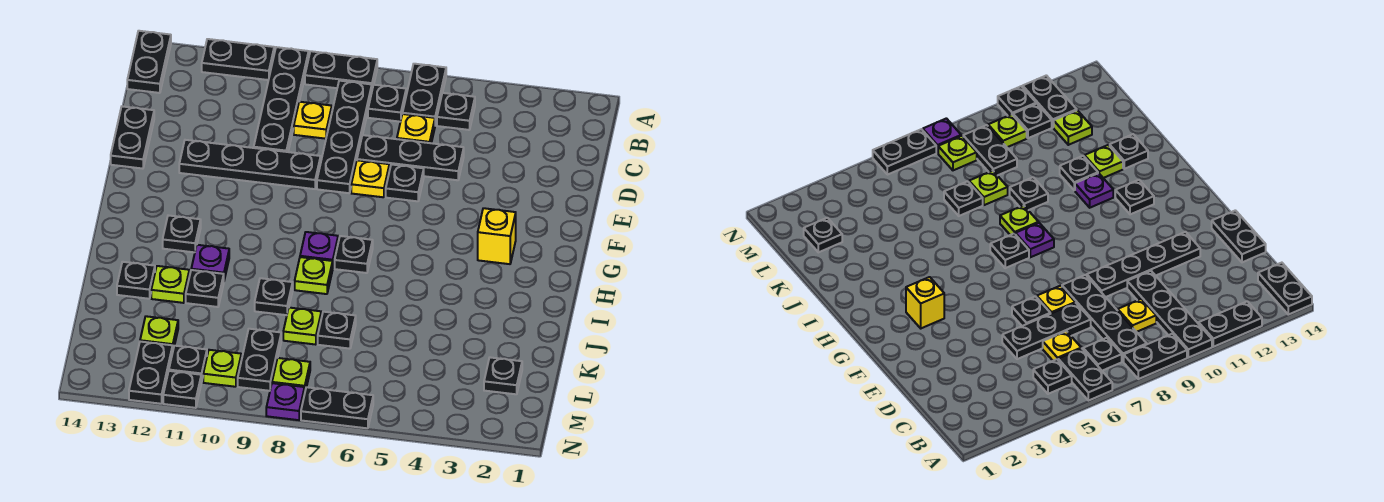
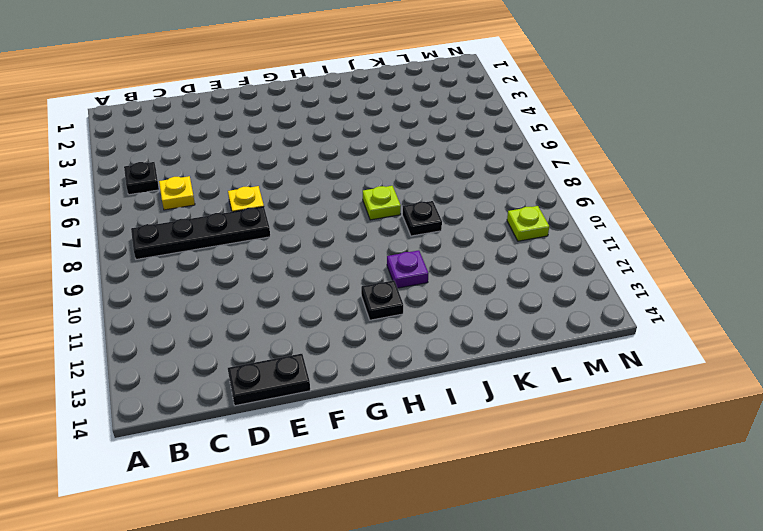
none -> black 1x2 plate [403,64,446,125]
none -> black 1x2 plate [305,51,377,89]
none -> black 1x4 plate [254,47,309,152]
none -> black 1x2 plate [202,39,274,80]

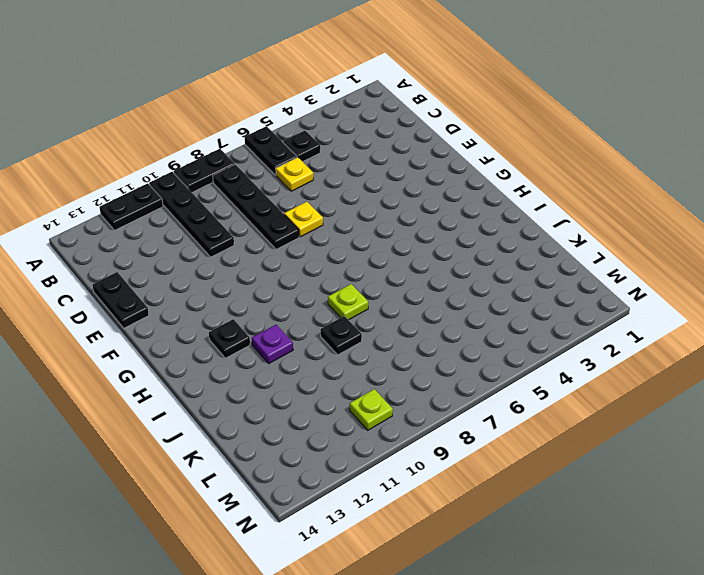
none -> black 1x2 plate [127,31,171,93]
none -> black 1x1 plate [368,85,406,122]
none -> yellow 1x1 plate [294,102,332,139]
none -> black 1x3 plate [357,135,464,180]

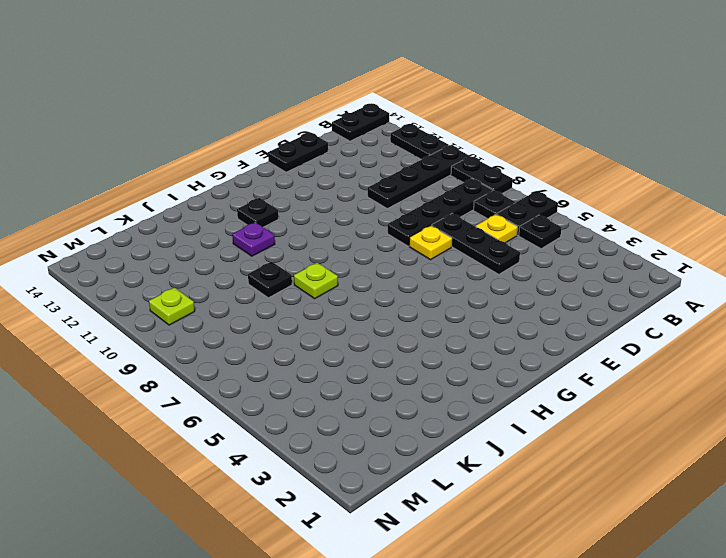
none -> yellow 1x1 plate [294,102,332,139]
none -> black 1x1 plate [386,164,424,201]
none -> black 1x4 plate [179,140,321,189]
none -> yellow 1x1 brick [478,208,516,264]

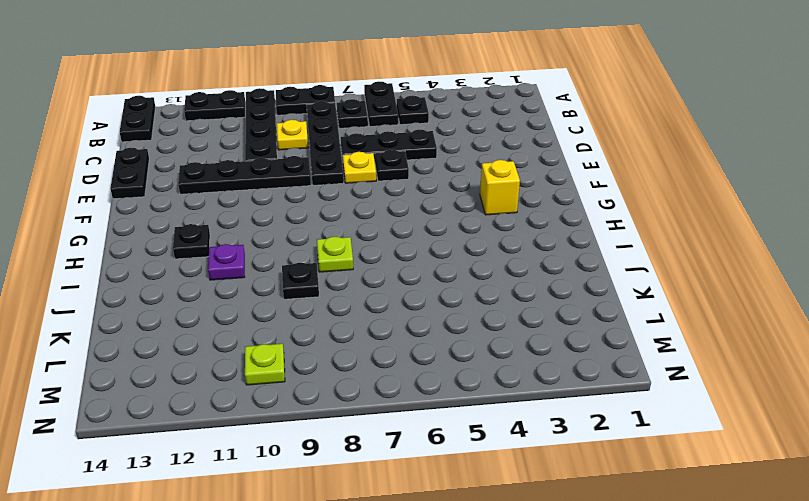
none -> yellow 1x1 plate [397,114,435,143]
none -> black 1x1 plate [335,236,373,273]
none -> purple 1x1 plate [300,232,338,266]
none -> black 1x1 plate [186,270,224,307]

